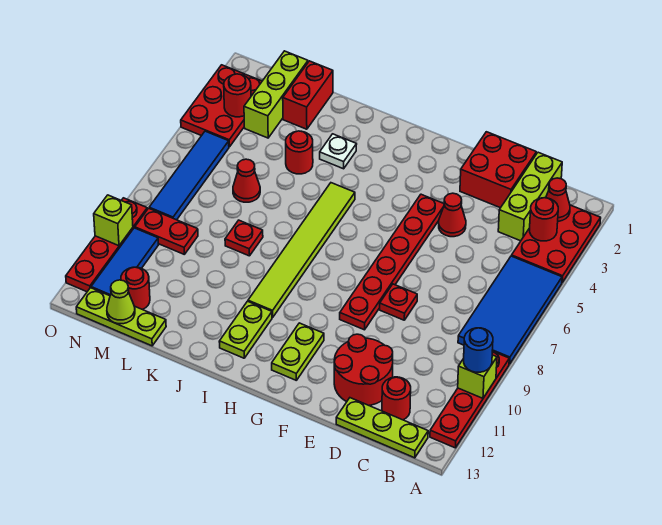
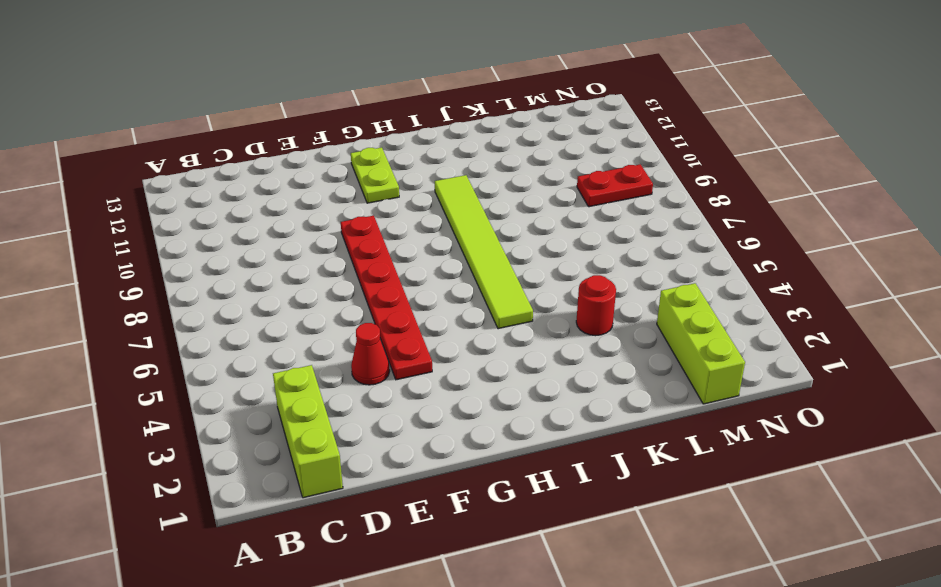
none -> red 2x3 plate [512,205,601,282]
none -> blue 2x4 tile [458,256,562,364]
none -> red 1x4 plate [430,351,509,448]
none -> lime 1x3 plate [336,398,428,458]

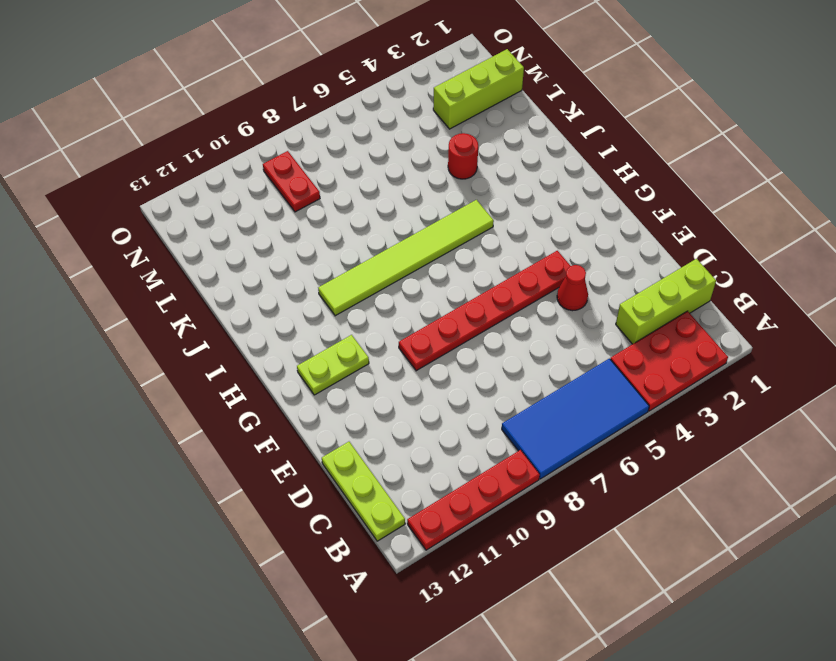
none -> red 1x1 round brick [382,377,411,420]
none -> red 2x2 brick [460,132,536,208]
none -> red 2x2 round brick [334,334,393,405]
none -> red 1x1 plate [380,284,417,320]

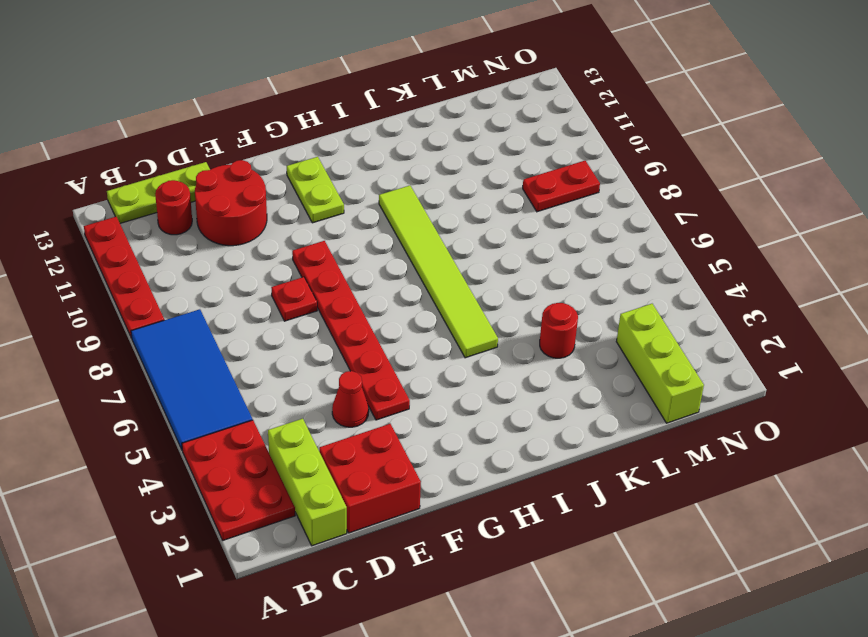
none -> lime 1x2 plate [219,301,272,358]
none -> white 1x1 plate [320,134,357,169]
none -> red 1x1 plate [225,220,263,256]
none -> red 1x2 brick [283,61,333,129]

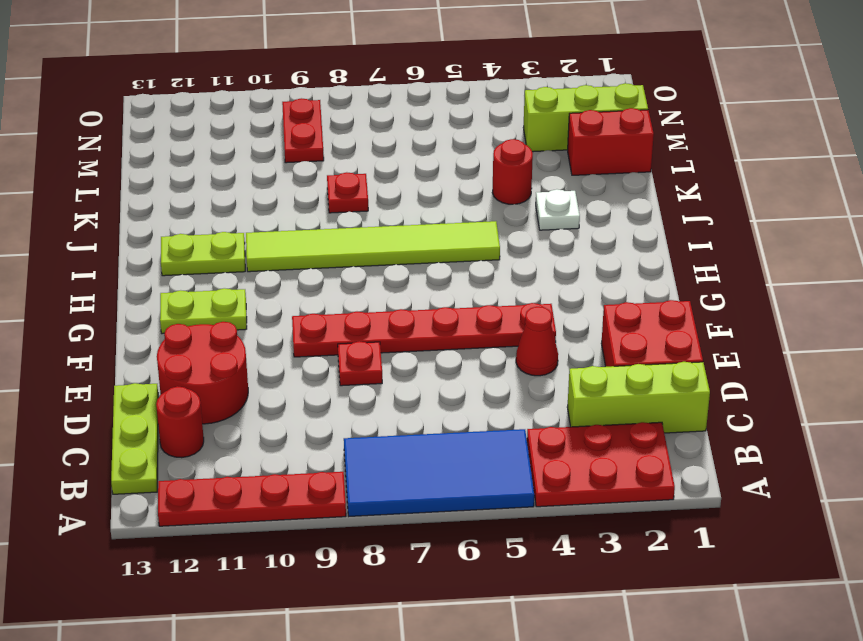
none -> red 1x1 cone [233,159,260,202]
none -> lime 1x3 plate [76,288,166,346]
none -> red 1x1 round brick [121,267,150,310]
none -> red 2x3 plate [181,65,262,147]

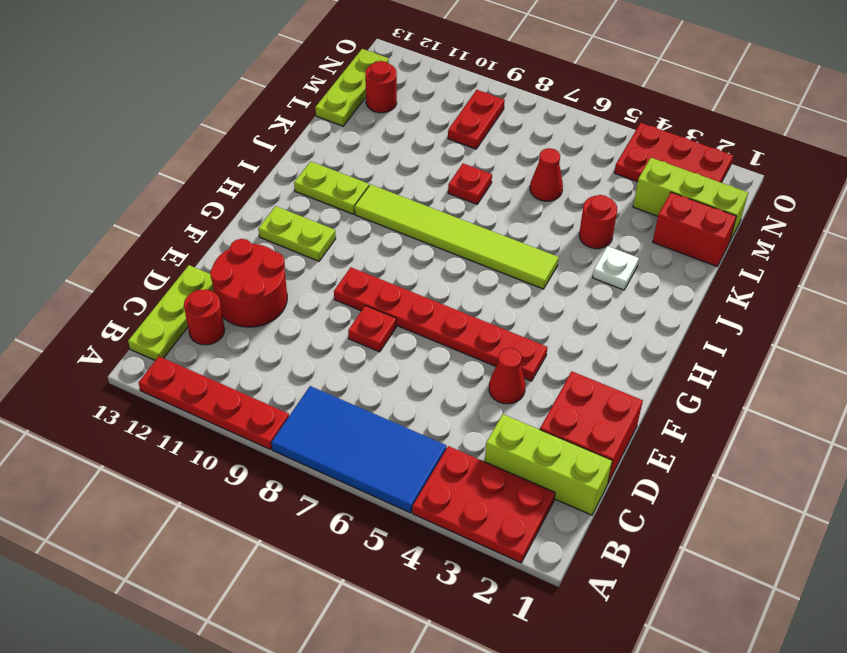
none -> blue 1x4 tile [149,131,229,220]
none -> blue 1x3 tile [91,228,158,296]
none -> red 1x4 plate [66,198,147,292]
none -> lime 1x1 brick [458,355,497,398]

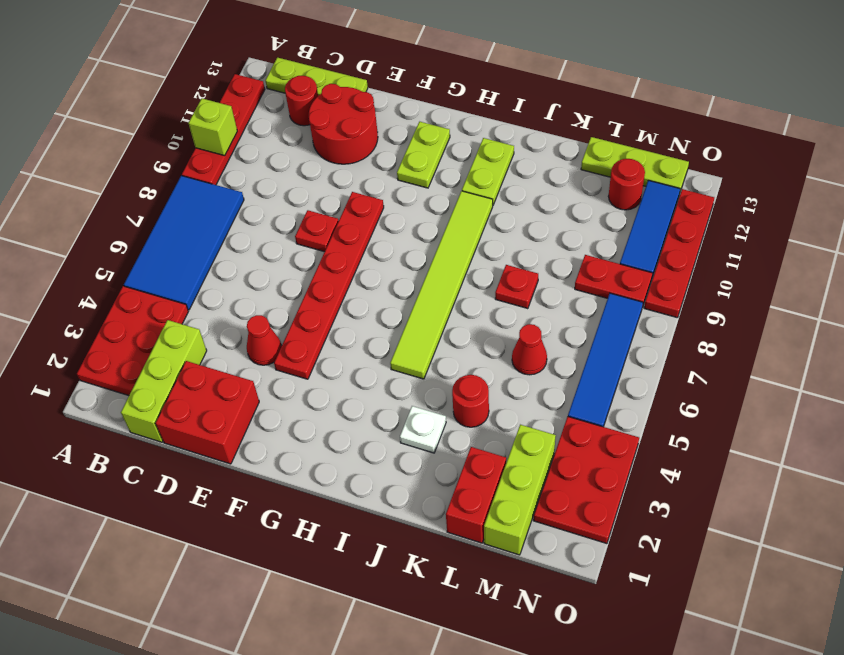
none -> red 1x1 cone [546,178,570,221]
none -> red 1x1 round brick [530,198,558,241]
none -> lime 1x1 cone [107,280,135,324]
none -> red 1x1 round brick [224,74,251,117]

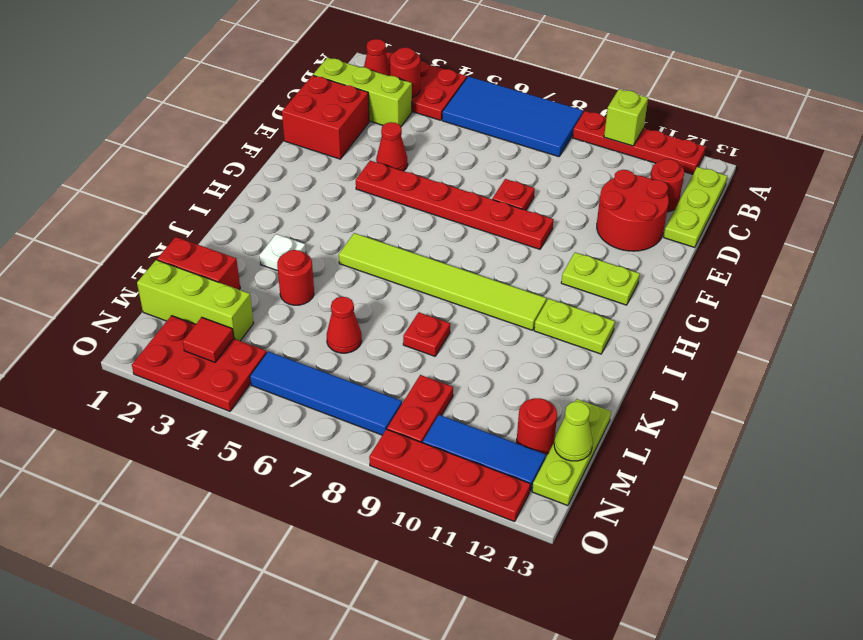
red 1x1 tile [183,317,234,362] -> red 1x1 round brick [224,74,251,117]
none -> lime 1x1 brick [94,195,133,246]
none -> blue 1x1 round brick [464,328,493,372]

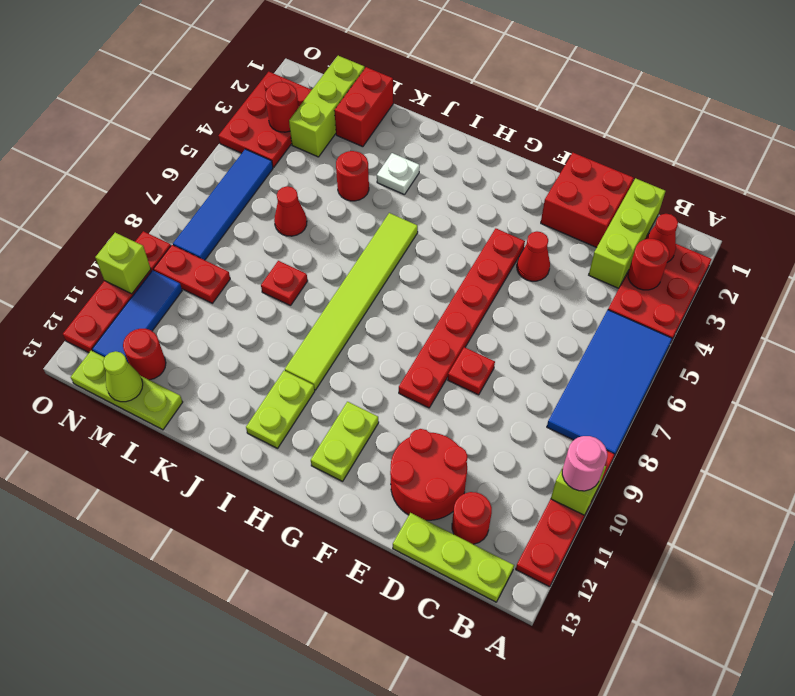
pink 1x1 round brick [562,436,607,491] -> blue 1x1 round brick [464,328,493,372]

